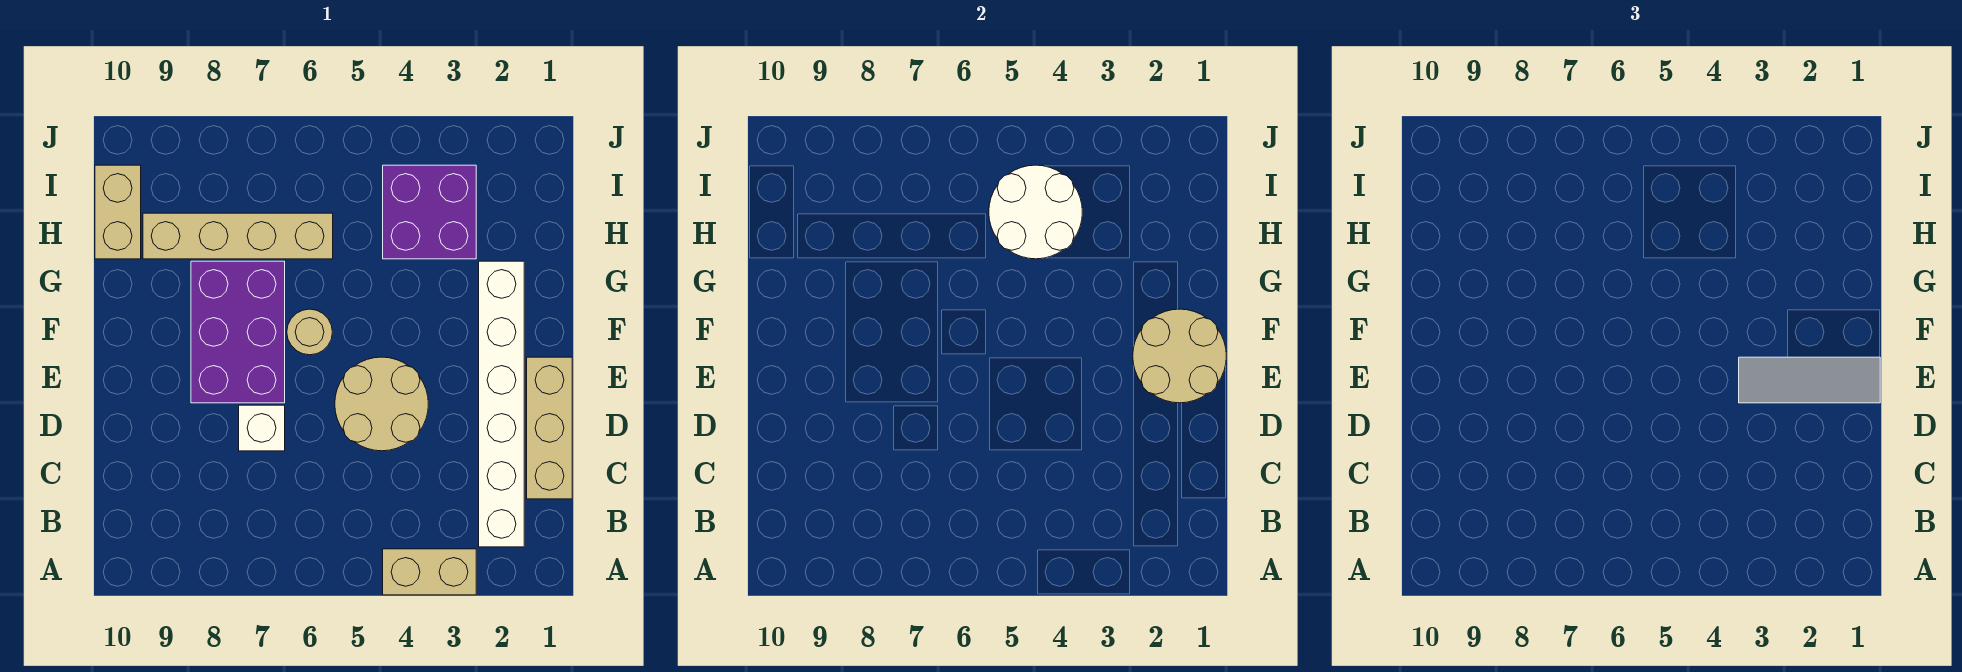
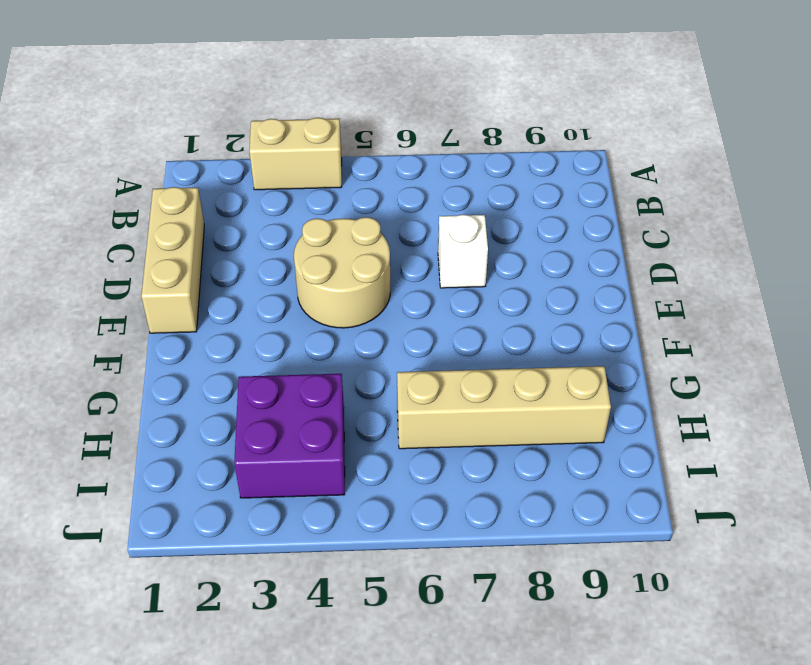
none -> white 1x6 brick [479,261,524,547]
none -> purple 2x3 brick [191,261,285,403]
none -> tan 1x1 round brick [287,309,332,355]

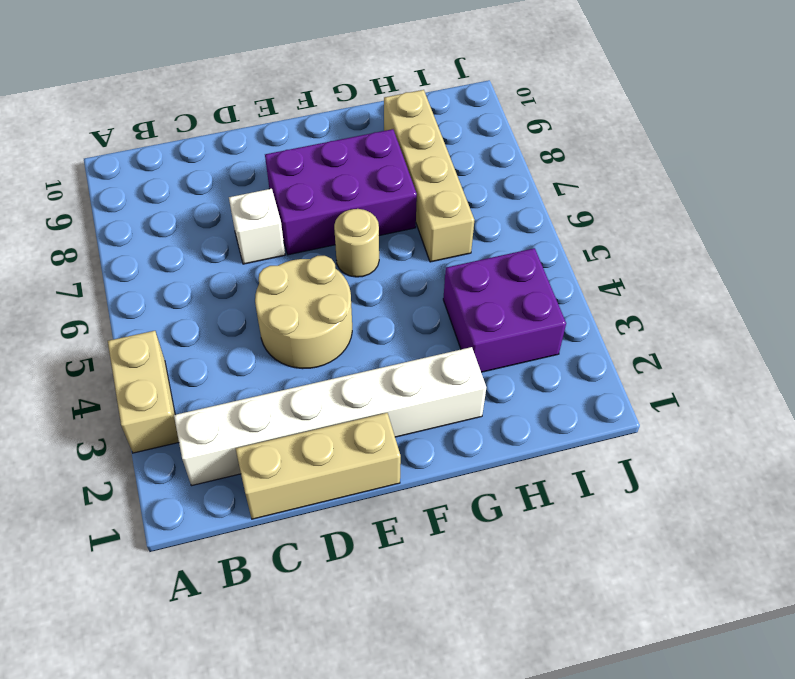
none -> tan 1x2 brick [95,165,141,259]
none -> tan 2x2 round brick [1133,309,1226,403]
none -> white 2x2 round brick [989,165,1082,259]

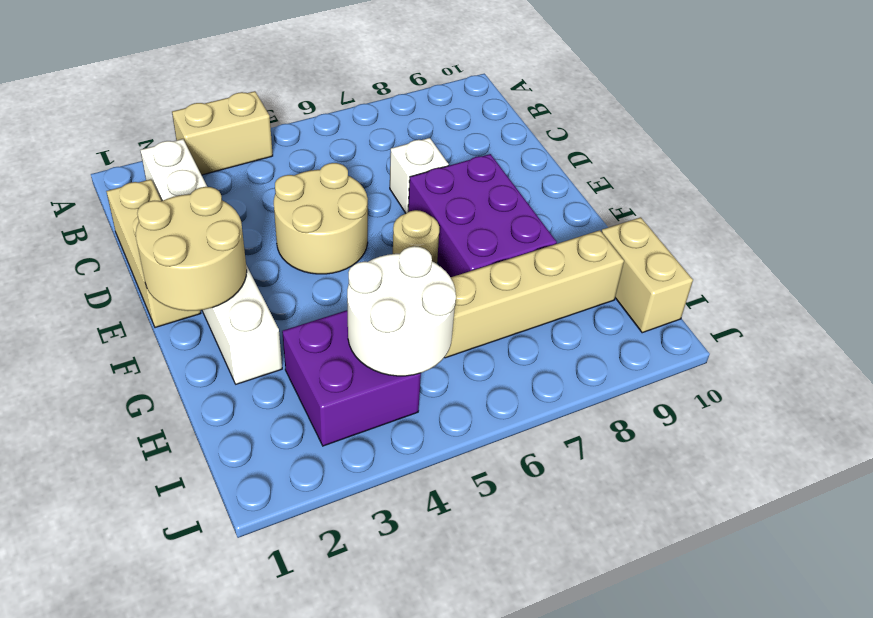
none -> grey 1x3 tile [1739,357,1880,403]

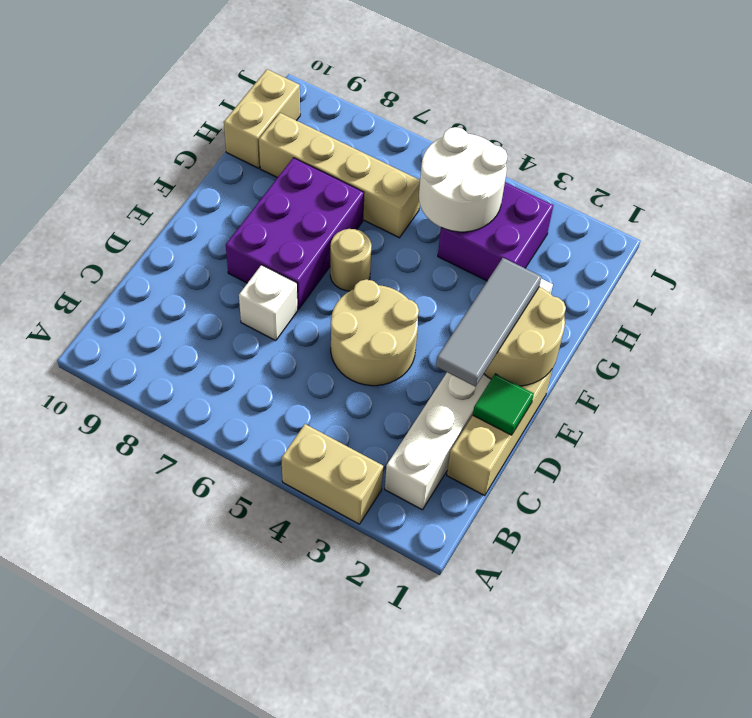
green 1x1 tile [473,374,534,435] -> none
grey 1x3 tile [436,258,541,387] -> grey 1x3 tile turned to [1739,357,1880,403]

